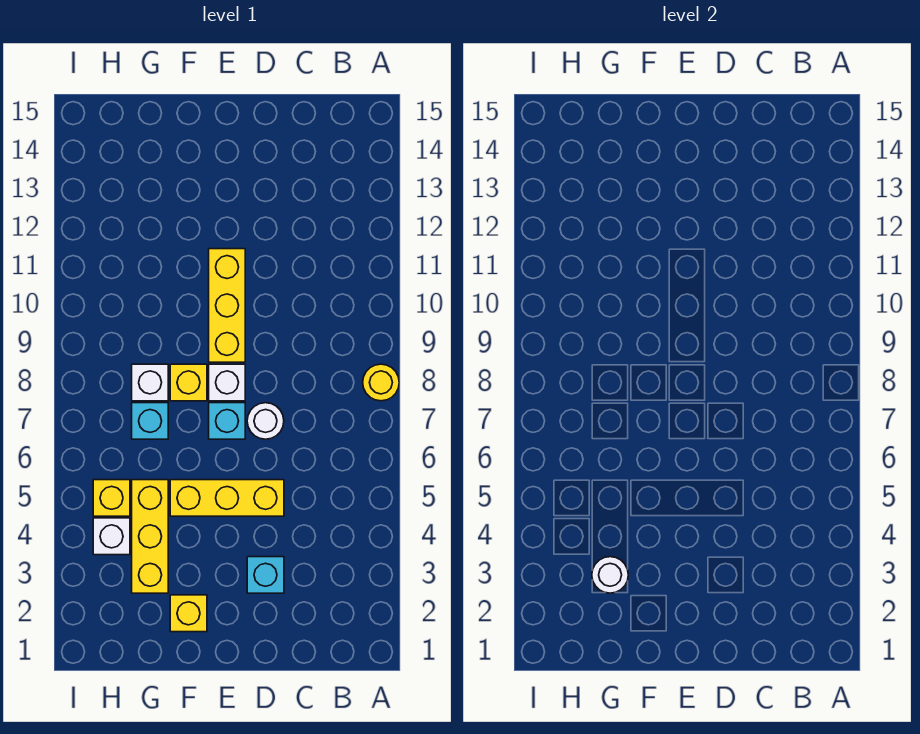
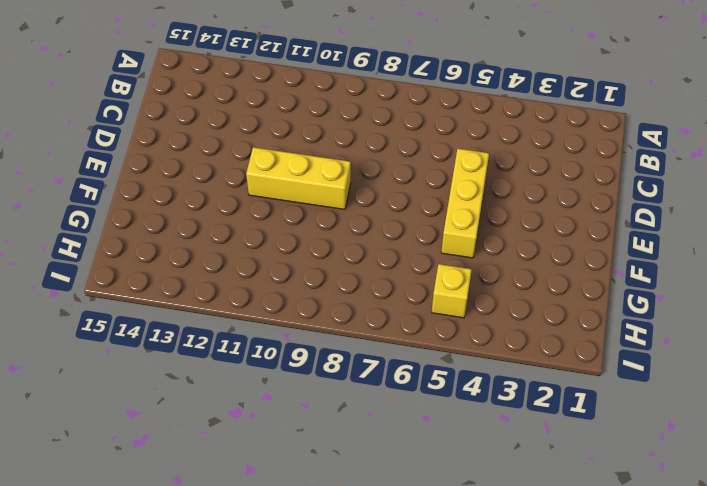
none -> yellow 1x1 round brick [363,364,399,401]
none -> cyan 1x1 brick [247,557,284,593]
none -> white 1x1 round brick [247,403,284,439]

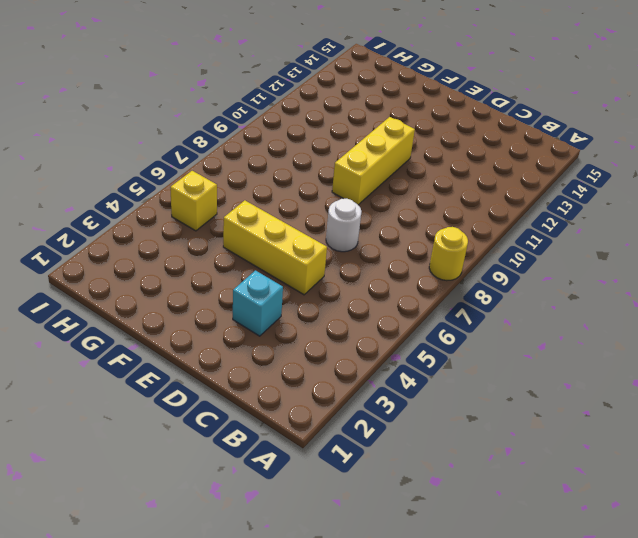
none -> cyan 1x1 brick [209,403,245,439]
none -> white 1x1 brick [209,364,245,401]
none -> yellow 1x1 brick [170,595,207,632]

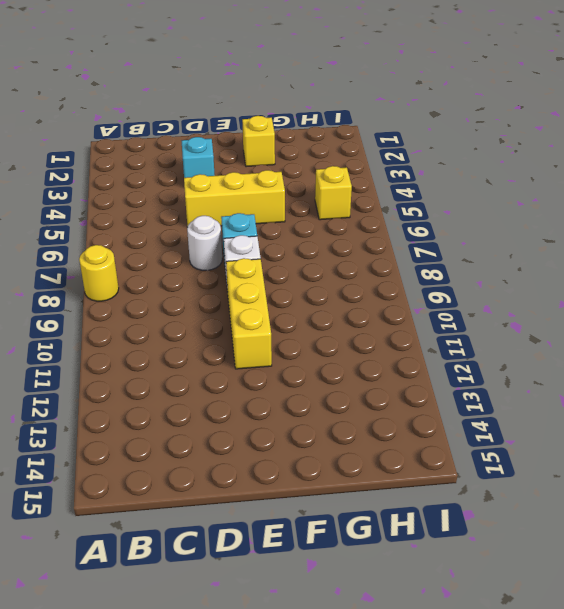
none -> yellow 1x1 brick [170,364,207,401]
none -> yellow 1x3 brick [132,480,168,593]
none -> cyan 1x1 brick [132,403,168,439]

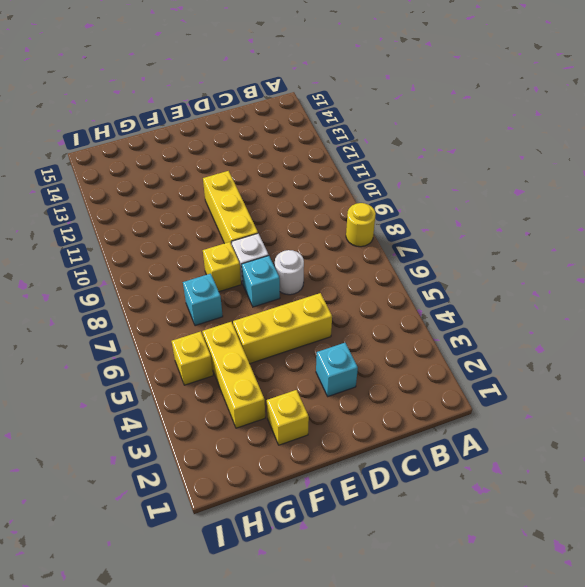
none -> white 1x1 brick [132,364,168,401]
none -> white 1x1 brick [93,518,130,555]
none -> white 1x1 round brick [592,557,628,593]

